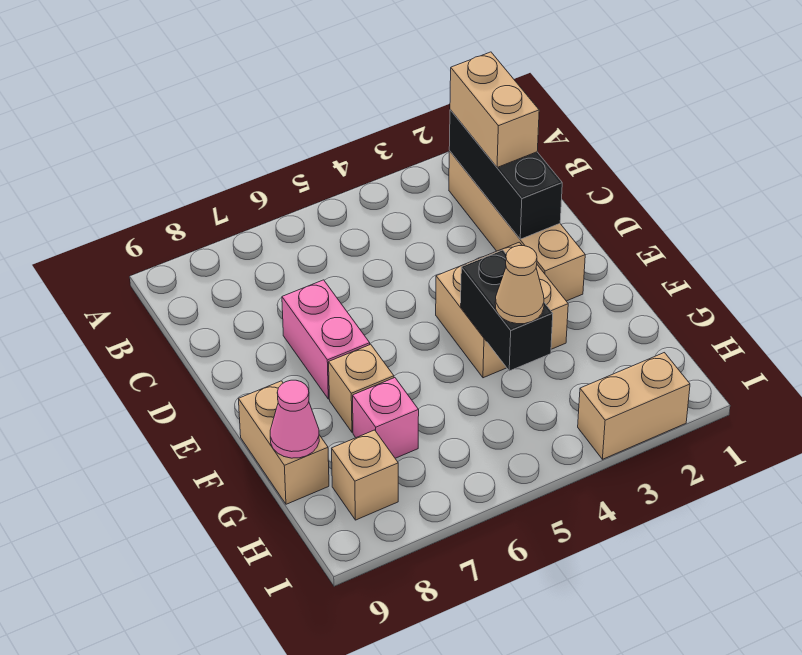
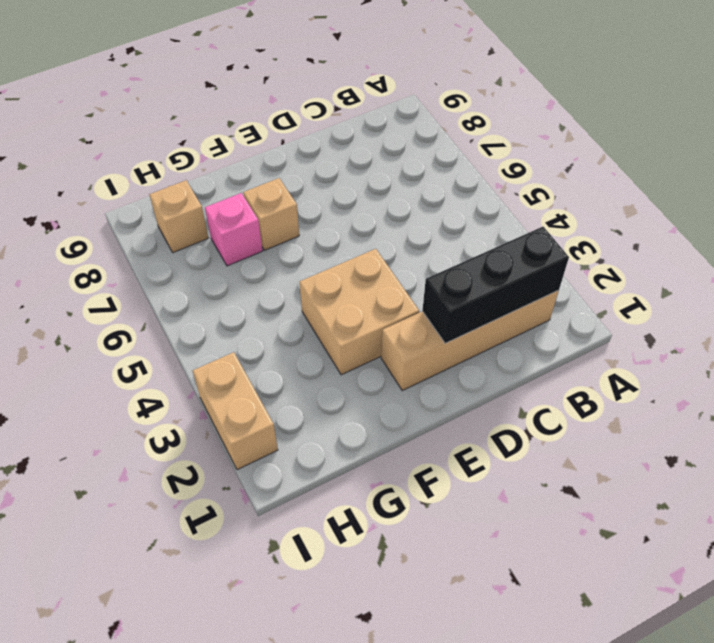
none -> pink 1x2 brick [282,280,370,399]
none -> tan 1x2 brick [239,381,329,504]
none -> black 1x2 brick [461,250,553,371]

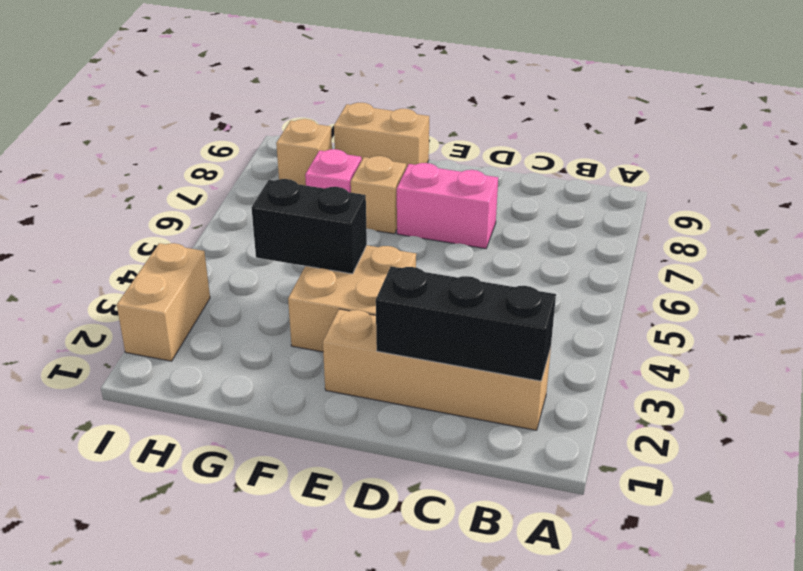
none -> pink 1x1 cone [270,380,319,458]
none -> tan 1x2 brick [450,52,539,167]
none -> tan 1x1 cone [495,246,544,324]

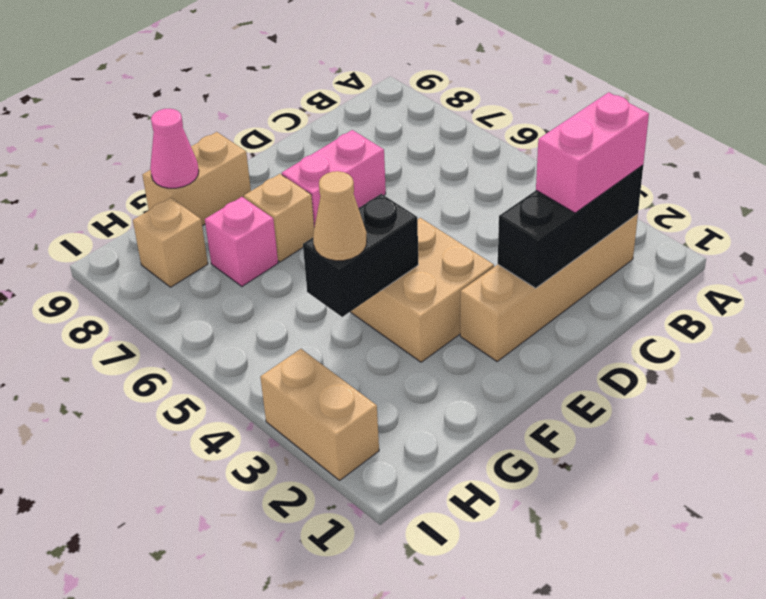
pink 1x2 brick [536,92,649,213] -> tan 1x2 brick [450,52,539,167]

